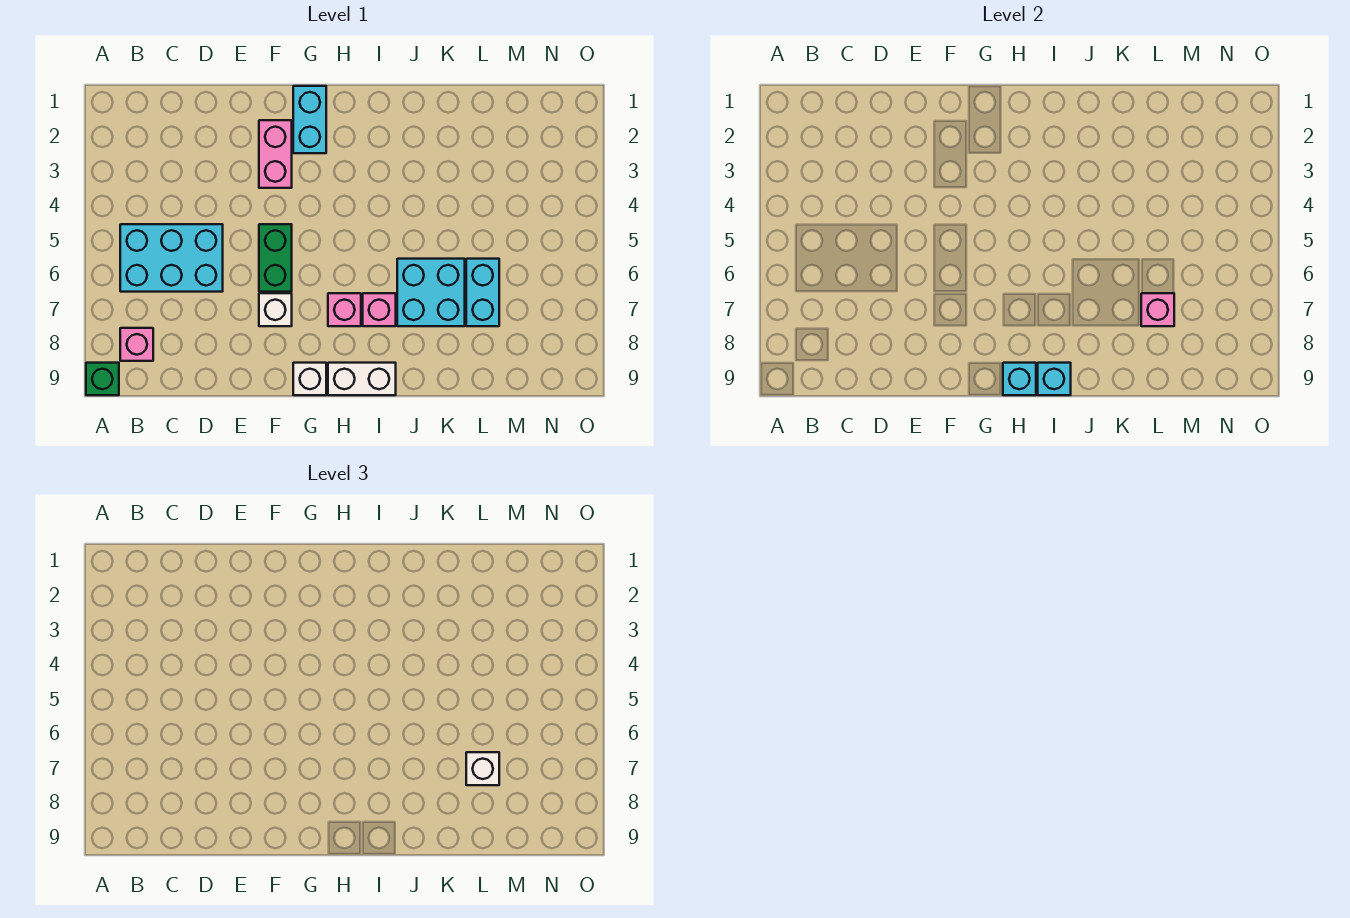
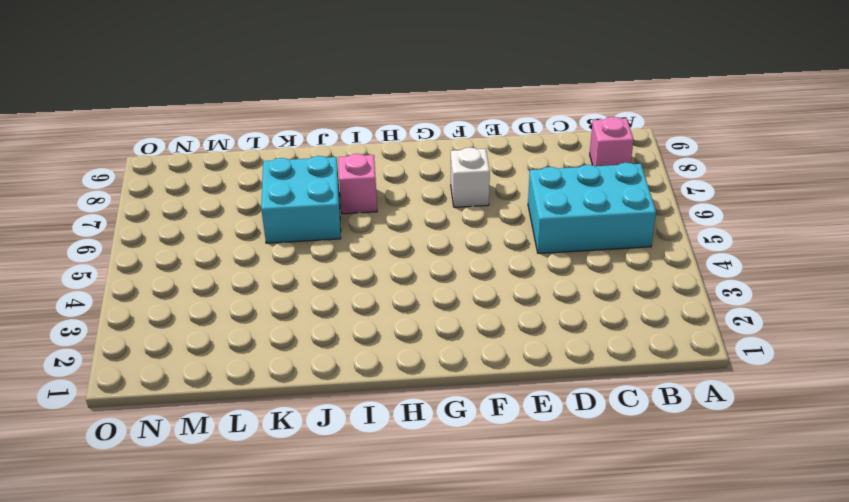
none -> green 1x1 brick [86,363,119,395]
none -> pink 1x2 brick [259,120,292,188]
none -> green 1x2 brick [259,224,292,292]

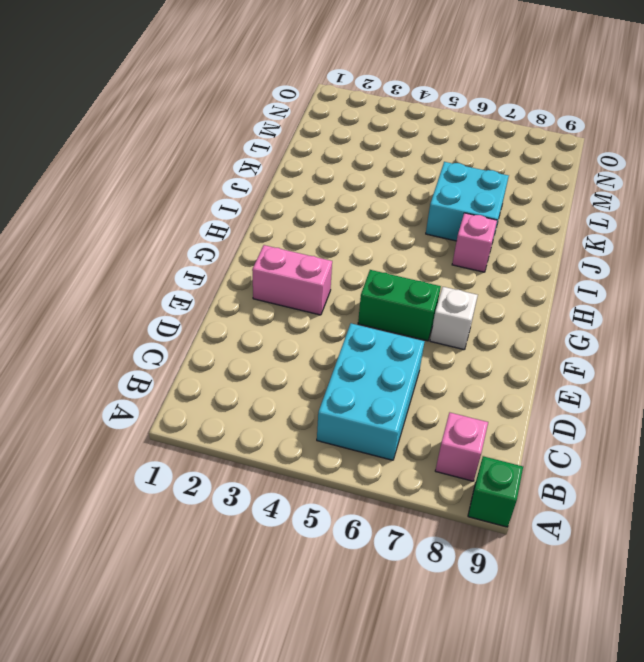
none -> cyan 1x2 brick [293,86,326,153]
none -> white 1x1 brick [293,363,326,395]
none -> pink 1x1 brick [328,293,361,326]

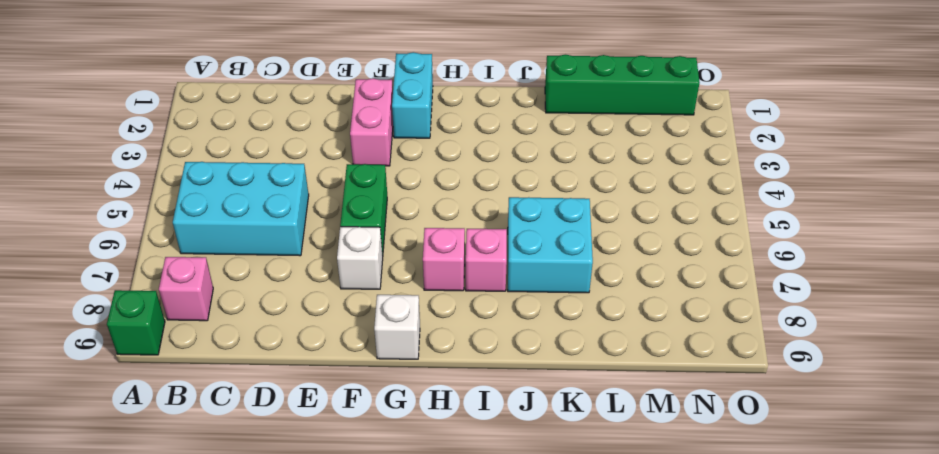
green 1x4 brick [545,55,700,115] -> none
none -> white 1x2 brick [328,363,396,395]
none -> cyan 1x2 brick [466,259,499,326]
none -> cyan 1x1 brick [1003,363,1036,395]

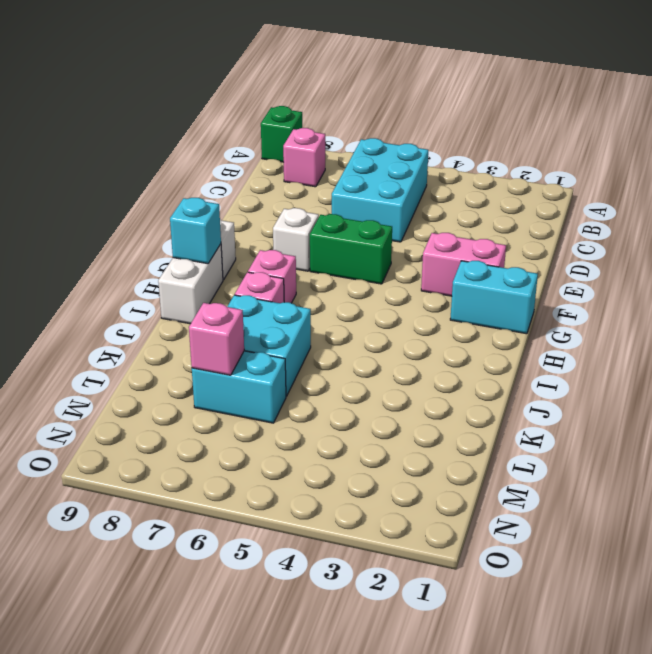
none -> cyan 1x1 brick [1038,363,1071,395]
none -> white 1x1 brick [466,752,499,785]

